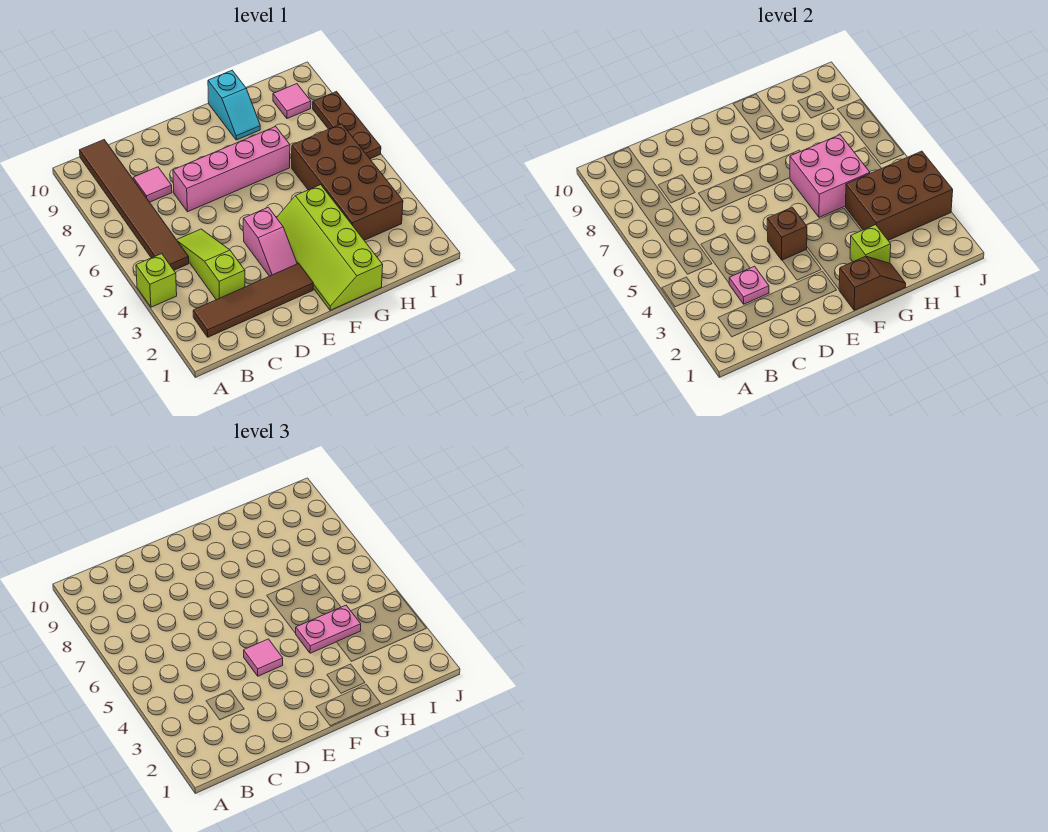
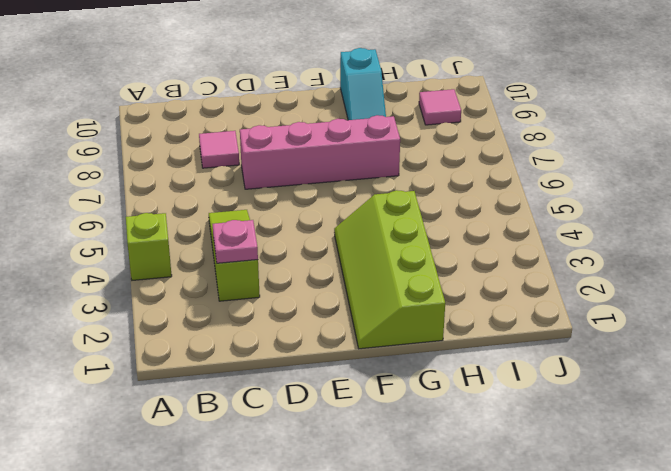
none -> brown 1x4 tile [193,263,313,337]
none -> brown 1x6 tile [79,140,189,270]
none -> pink 1x2 slope [243,207,297,276]

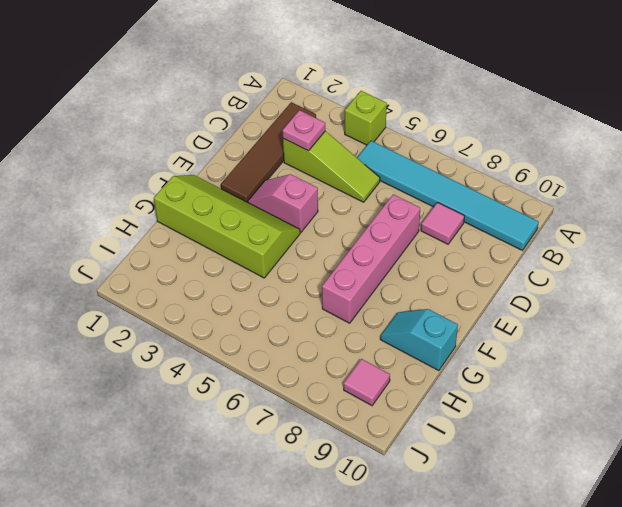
cyan 1x6 tile [357,141,539,250] -> brown 1x6 tile [79,140,189,270]
none -> brown 2x4 brick [292,124,403,240]
none -> brown 1x3 plate [313,92,381,159]
none -> brown 1x1 brick [767,207,807,260]

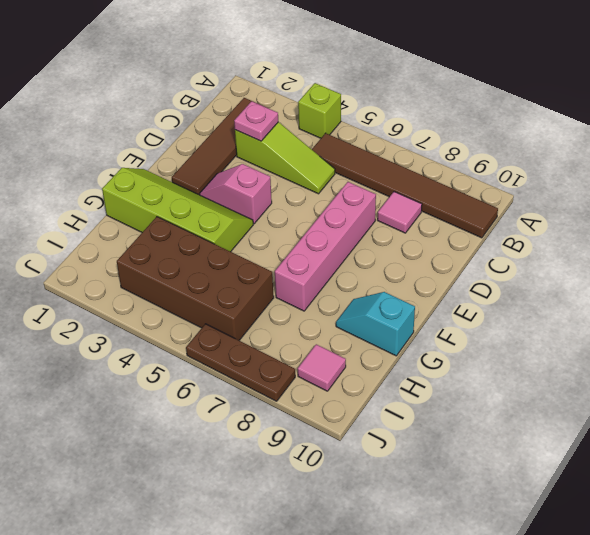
none -> brown 1x1 brick [767,207,807,260]
none -> brown 1x2 slope [839,256,906,310]
none -> lime 1x1 brick [850,225,891,263]

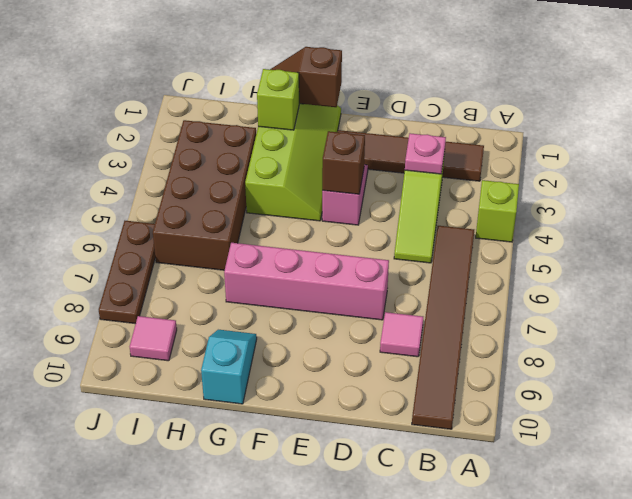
none -> pink 2x2 brick [790,135,870,217]
none -> brown 2x3 brick [845,151,953,240]
none -> pink 1x1 tile [244,639,283,676]

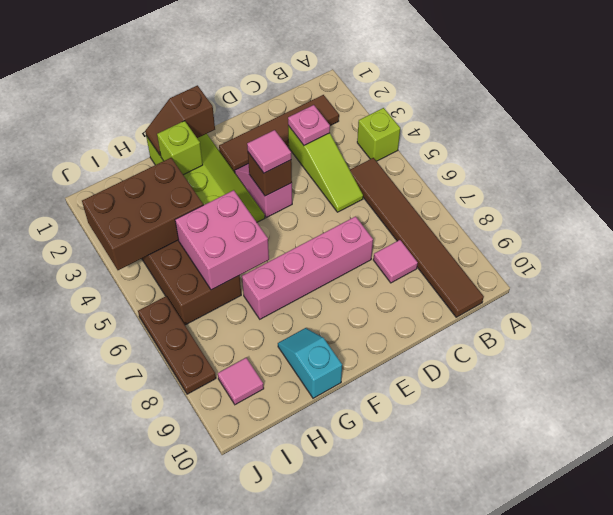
none -> pink 1x2 plate [296,605,361,653]

